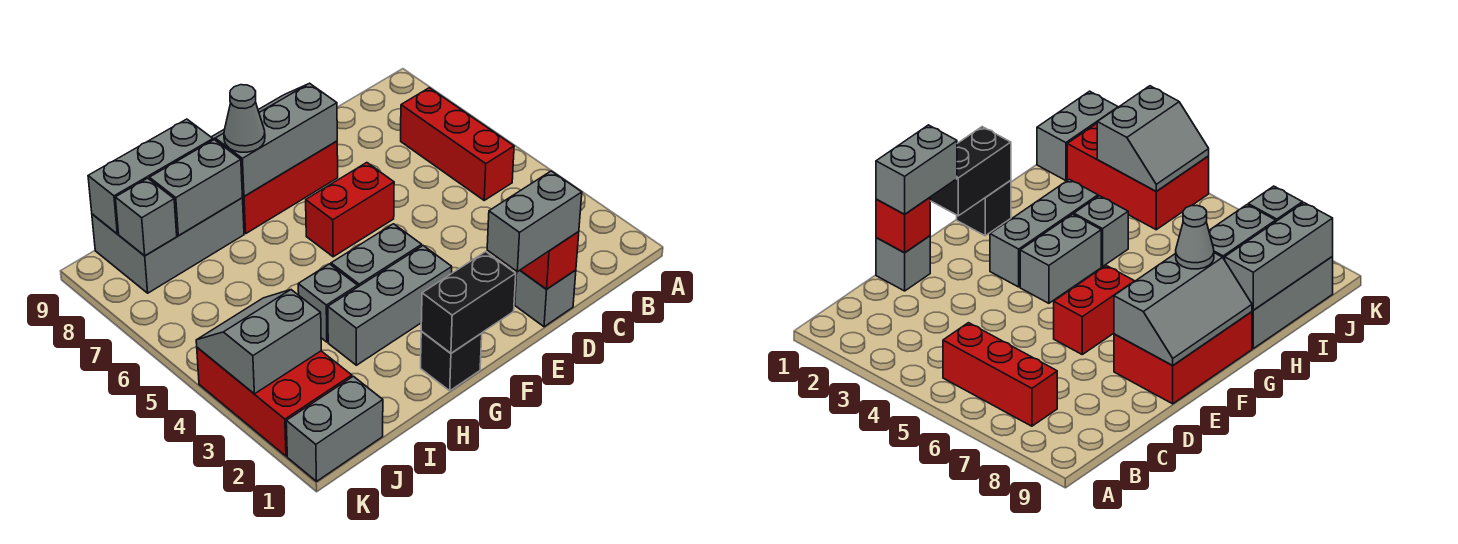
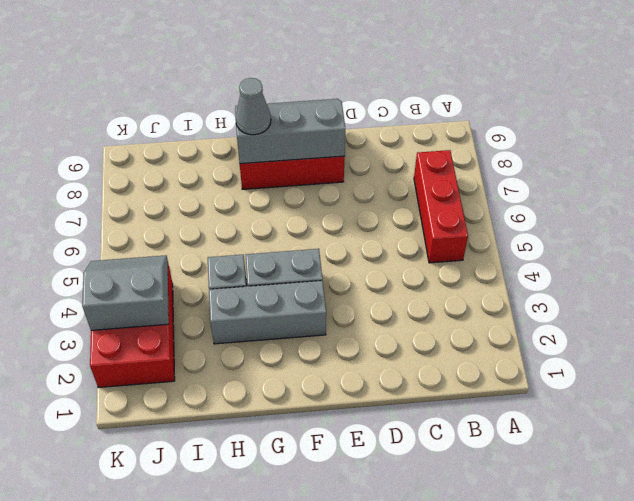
none -> grey 1x1 brick [515,270,576,327]
none -> red 1x2 brick [306,163,394,257]
none -> black 1x1 brick [421,332,482,391]

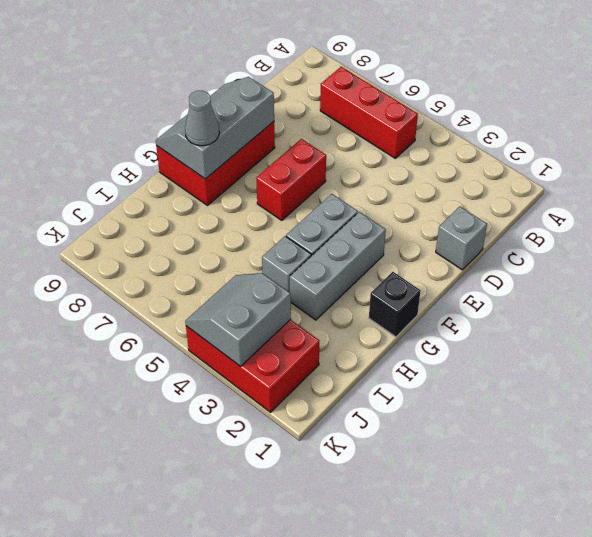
none -> grey 2x3 brick [92,198,244,293]
none -> grey 1x2 brick [286,376,383,481]
none -> red 1x1 brick [520,232,579,289]

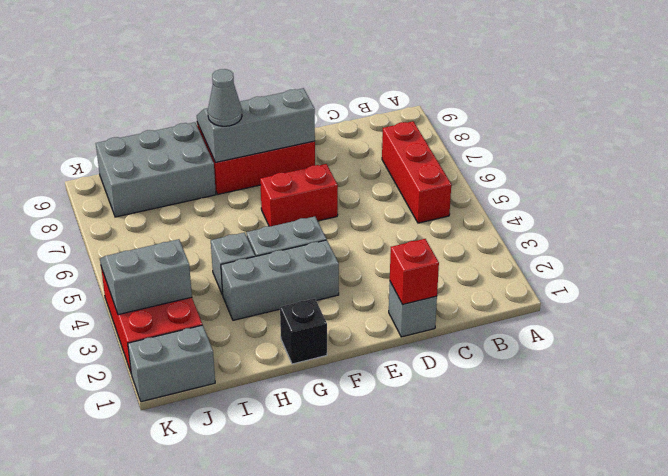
none -> black 1x2 brick [421,252,516,353]
none -> grey 1x2 brick [149,140,242,236]
none -> grey 1x3 brick [88,119,213,234]

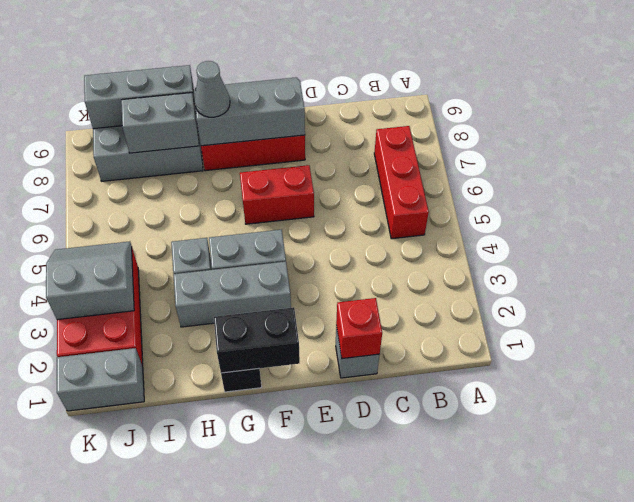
none -> grey 1x1 brick [115,178,177,256]
none -> grey 1x2 brick [487,171,582,272]

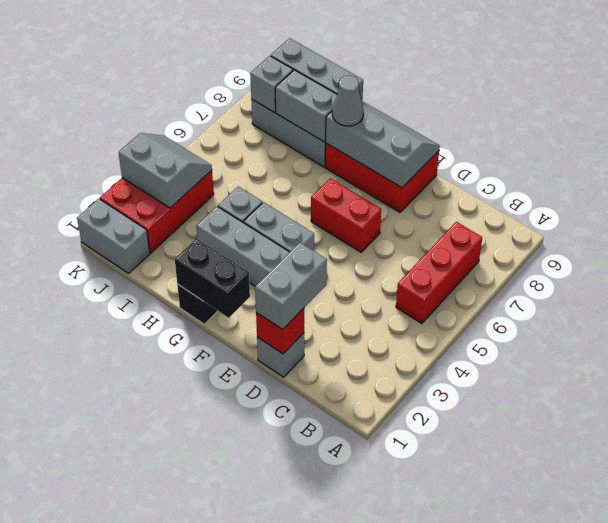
grey 1x2 brick [255,243,327,329] -> grey 1x2 brick turned to [487,171,582,272]

